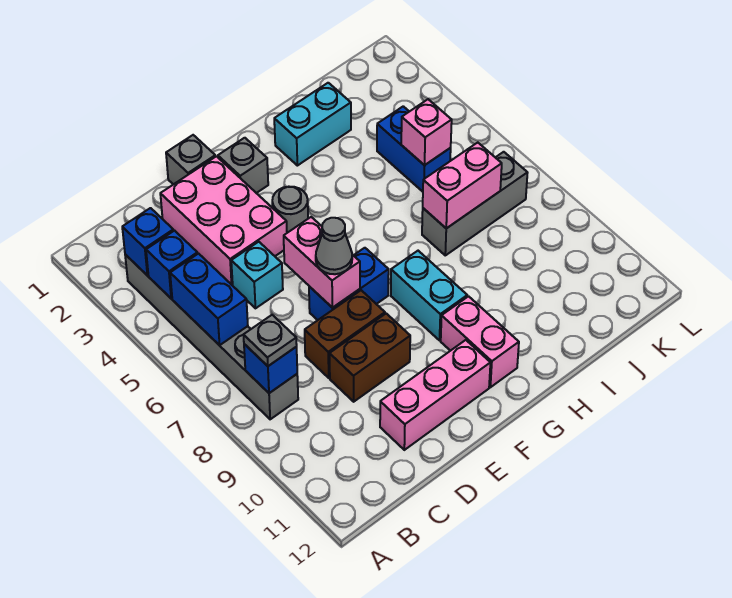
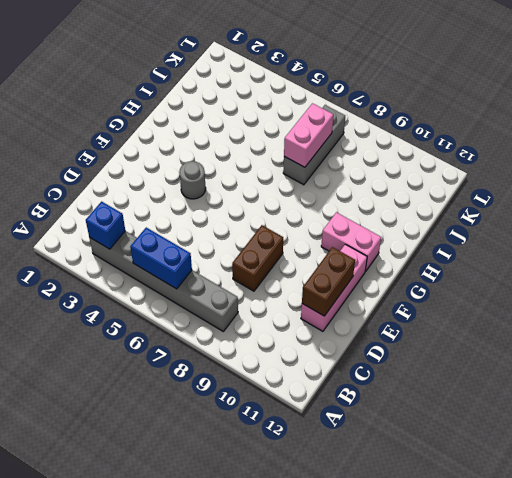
brown 1x2 brick [302,247,355,316] -> brown 1x2 brick moved to [330,314,410,402]
none -> pink 2x3 brick [160,156,287,285]
none -> cyan 1x1 brick [231,242,283,308]
none -> grey 1x1 brick [166,135,215,184]

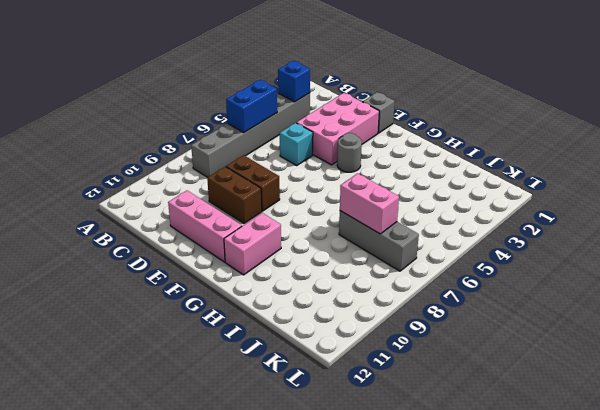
none -> blue 1x2 brick [309,248,389,320]
none -> grey 1x1 brick [218,138,268,193]
none -> cyan 1x2 brick [391,251,467,340]

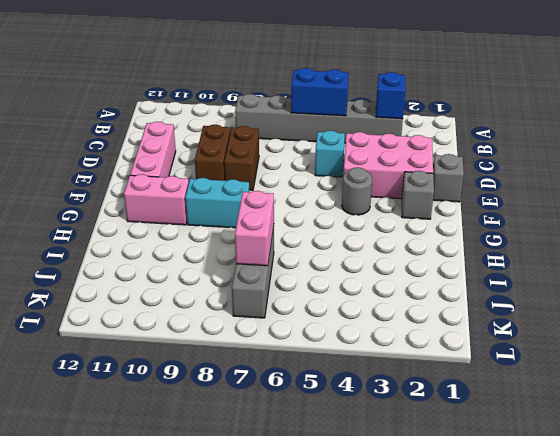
none -> blue 1x2 brick [309,248,389,320]
none -> cyan 1x2 brick [274,83,351,166]
none -> blue 1x2 brick [377,106,451,192]

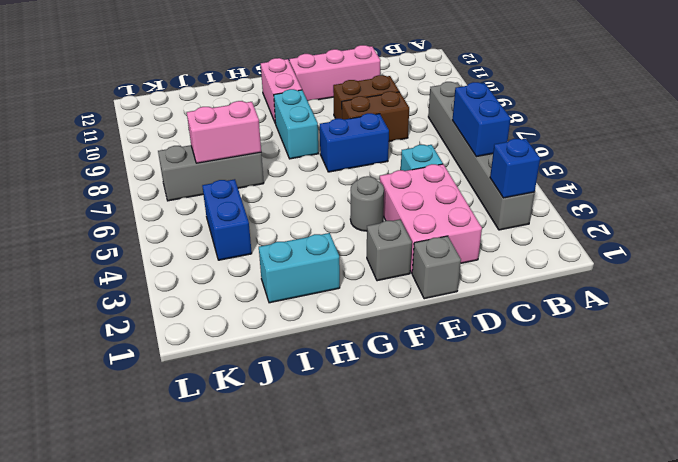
none -> blue 1x1 brick [146,231,198,298]
none -> blue 1x1 brick [244,344,297,393]
none -> pink 1x2 brick [284,217,360,308]

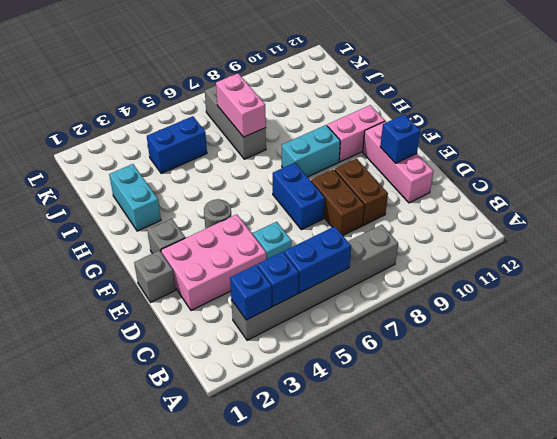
blue 1x1 brick [380,114,420,163] -> blue 1x1 brick moved to [244,344,297,393]
none -> pink 1x2 brick [284,217,360,308]
none -> pink 1x1 brick [401,99,452,165]
none -> grey 1x1 plate [244,315,297,366]

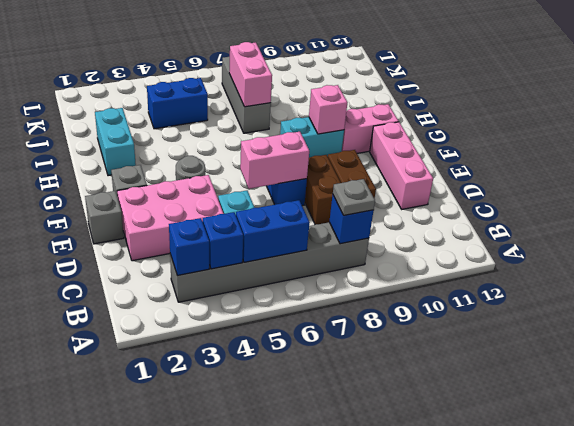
pink 1x1 brick [309,85,347,134] -> pink 1x1 brick moved to [401,99,452,165]
none -> grey 1x1 cone [316,218,352,274]

